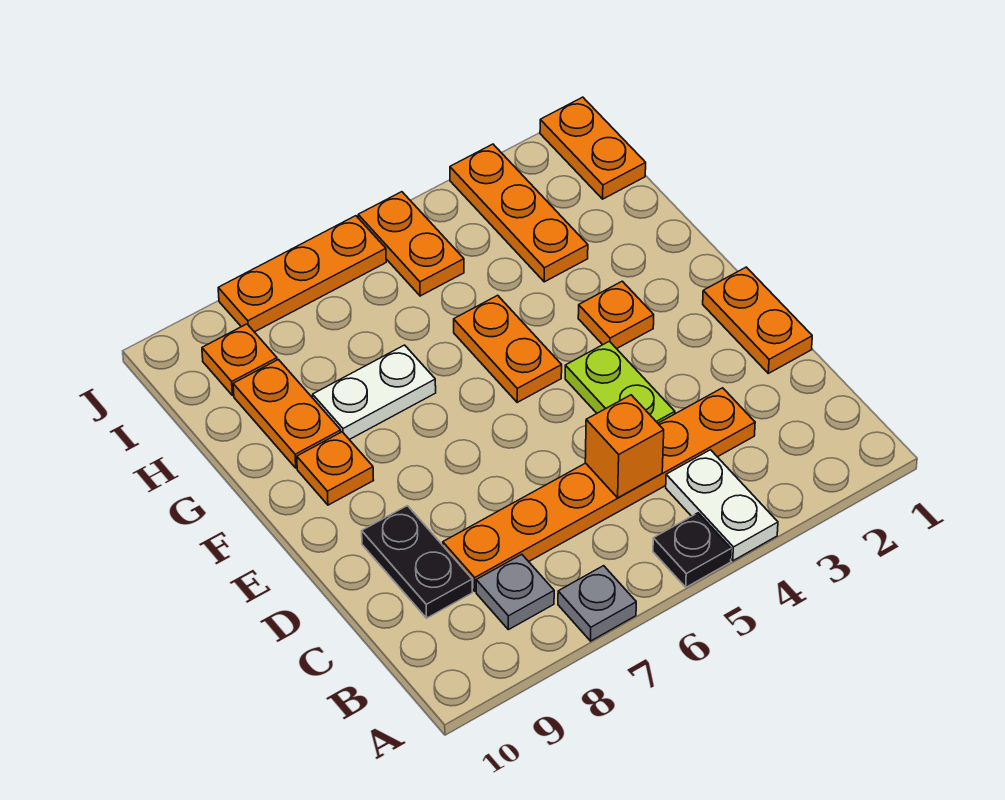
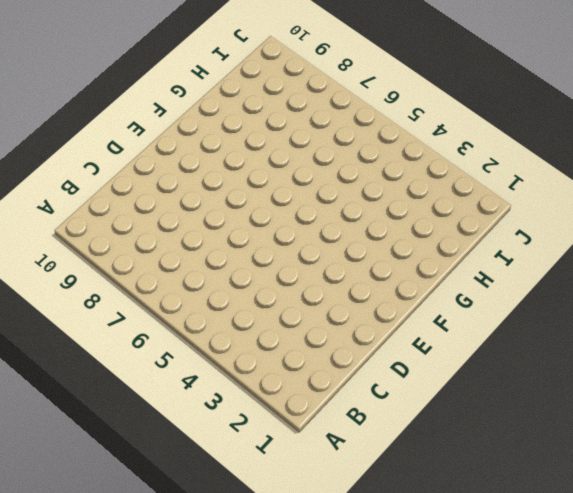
none -> white 1x2 plate [666,450,778,561]
none -> black 1x1 plate [653,513,731,587]
none -> grey 1x1 plate [558,566,636,641]

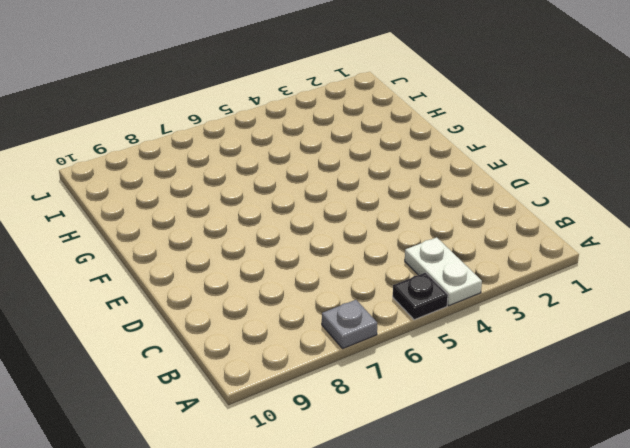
none -> grey 1x1 plate [476,554,554,630]
none -> orange 1x6 plate [443,388,755,591]
none -> black 1x2 plate [362,506,472,618]

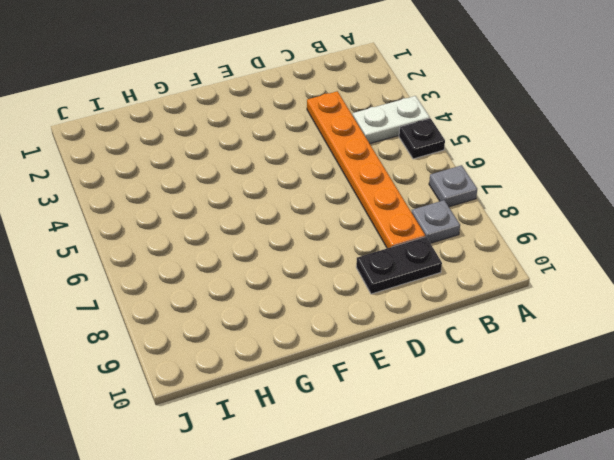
none -> orange 1x2 plate [703,267,812,373]
none -> lime 1x2 plate [565,341,675,423]
none -> orange 1x1 plate [578,281,654,349]

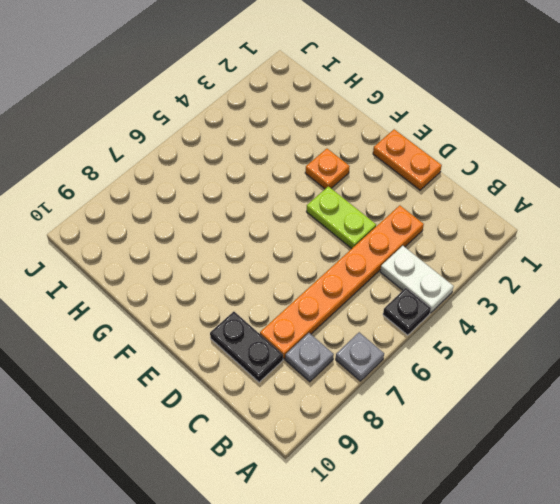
none -> orange 1x2 plate [454,295,562,402]
none -> orange 1x1 plate [297,432,374,505]
none -> white 1x2 plate [313,345,436,440]

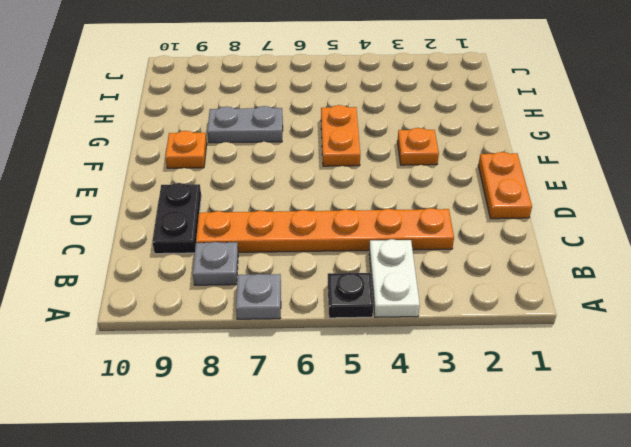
grey 1x2 plate [207,106,283,143] -> white 1x2 plate [313,345,436,440]
none -> lime 1x2 plate [565,341,675,423]
none -> orange 1x2 plate [233,360,341,468]
none -> orange 1x3 plate [450,144,588,282]

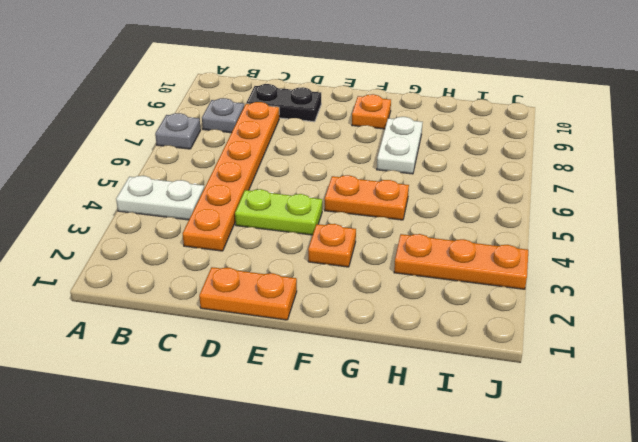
none -> black 1x1 plate [653,513,731,587]
none -> orange 1x2 plate [233,360,341,468]
none -> orange 1x2 plate [540,97,646,199]

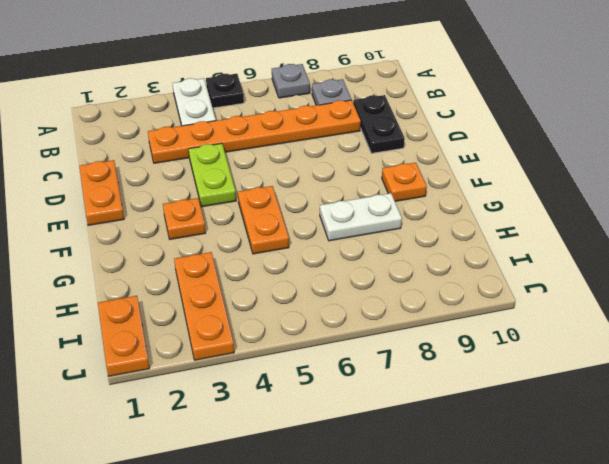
none -> orange 1x2 plate [233,360,341,468]
none -> orange 1x2 plate [358,192,464,296]
none -> orange 1x1 plate [202,324,277,396]

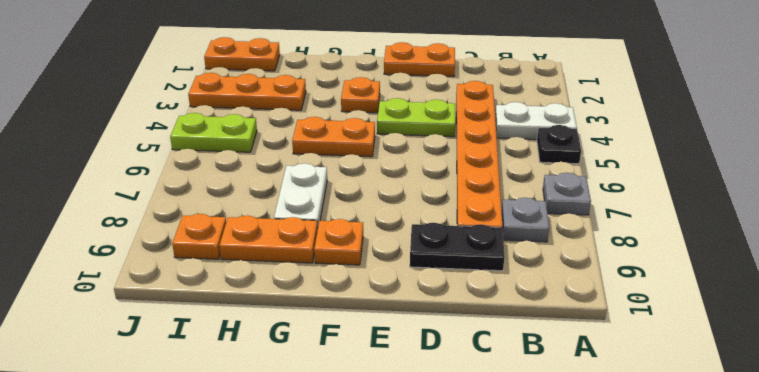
lime 1x2 plate [170,113,257,152] -> orange 1x2 plate [358,192,464,296]
none -> orange 1x3 plate [218,216,386,332]
none -> orange 1x1 brick [585,395,664,498]

